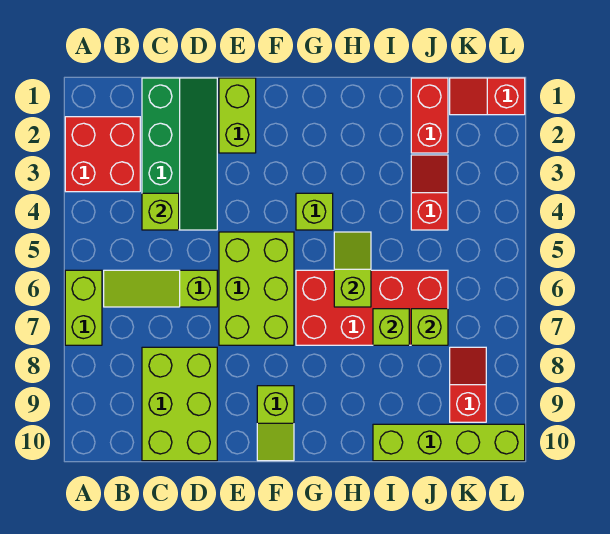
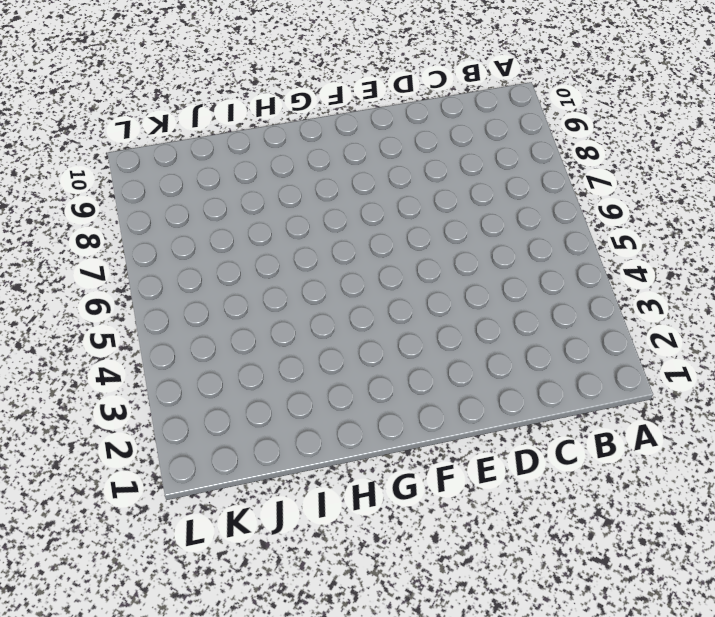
none -> red 2x2 brick [65,117,140,192]
none -> lime 1x2 brick [65,270,102,345]
none -> lime 1x3 slope [104,270,217,307]

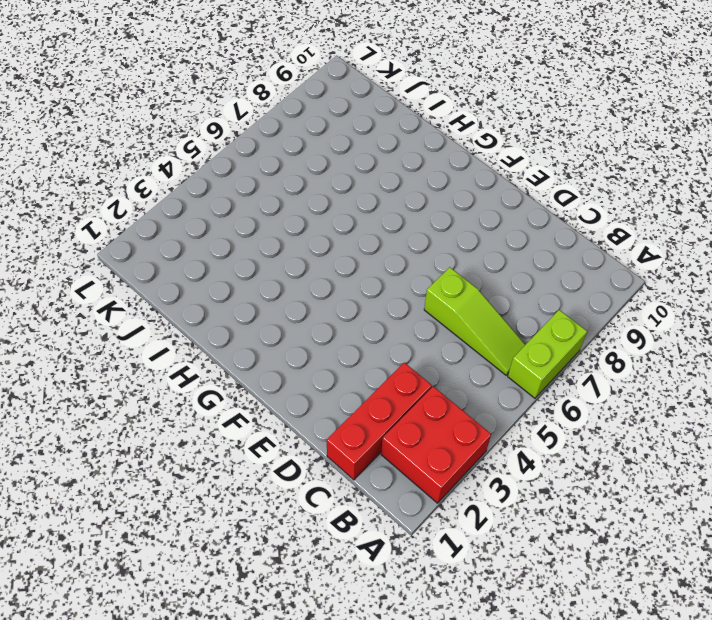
red 1x3 brick [327,363,432,480] -> green 2x4 slope [142,78,217,230]
none -> lime 2x3 brick [142,347,217,461]
none -> lime 1x2 brick [219,78,256,153]
none -> lime 2x3 brick [219,232,294,345]

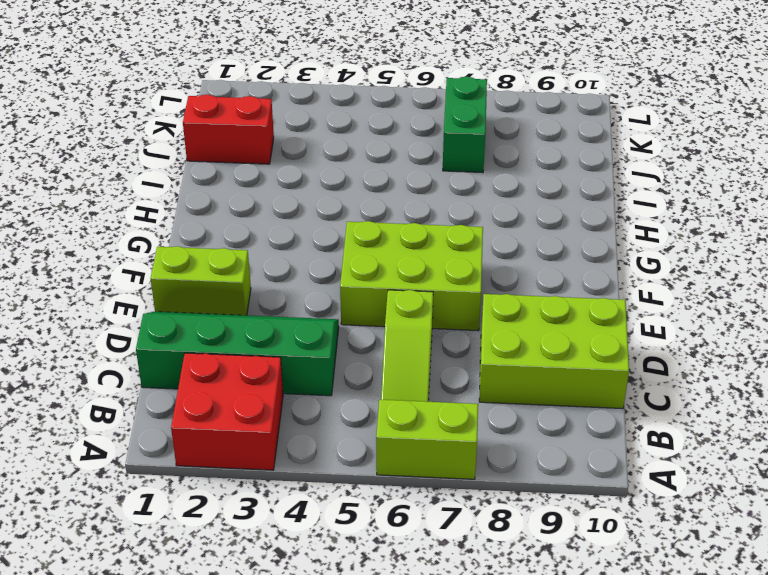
green 1x2 brick [443,76,487,173] -> red 2x4 brick [296,270,448,345]
none -> lime 1x2 slope [257,386,294,461]
none -> lime 1x1 brick [296,193,333,230]
none -> lime 1x4 brick [373,424,525,461]

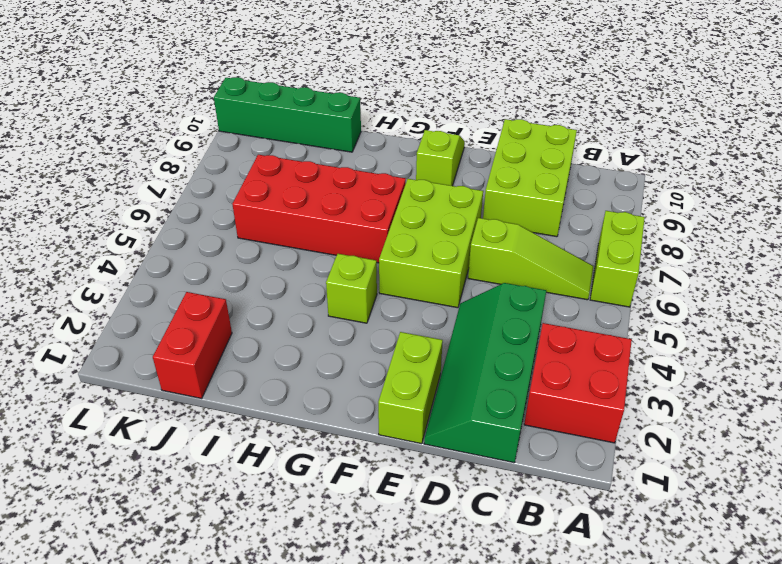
green 1x4 brick [214,77,361,152] -> lime 1x4 brick [373,424,525,461]
none -> red 1x2 slope [411,155,448,230]
none -> red 1x2 slope [450,78,525,115]
none -> red 1x2 slope [450,347,486,422]

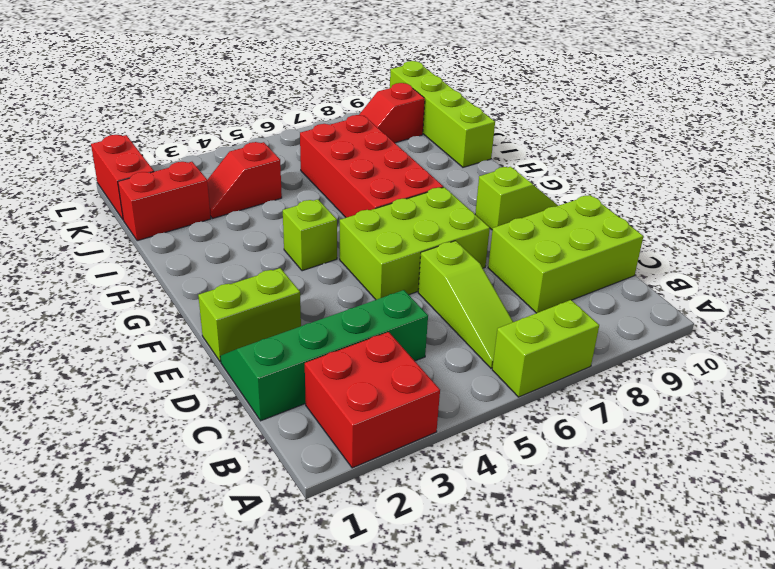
red 1x2 brick [91,135,154,219] -> red 1x2 slope [450,78,525,115]
none -> lime 1x1 brick [142,193,179,230]
none -> lime 1x2 slope [334,232,371,307]
none -> lime 1x1 brick [373,309,409,345]

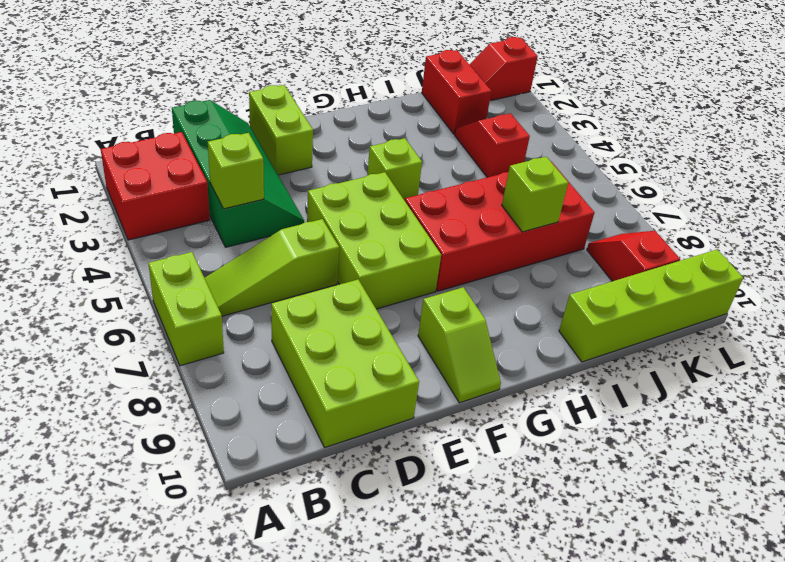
none -> lime 1x2 slope [334,232,371,307]
none -> lime 1x1 brick [411,309,448,345]

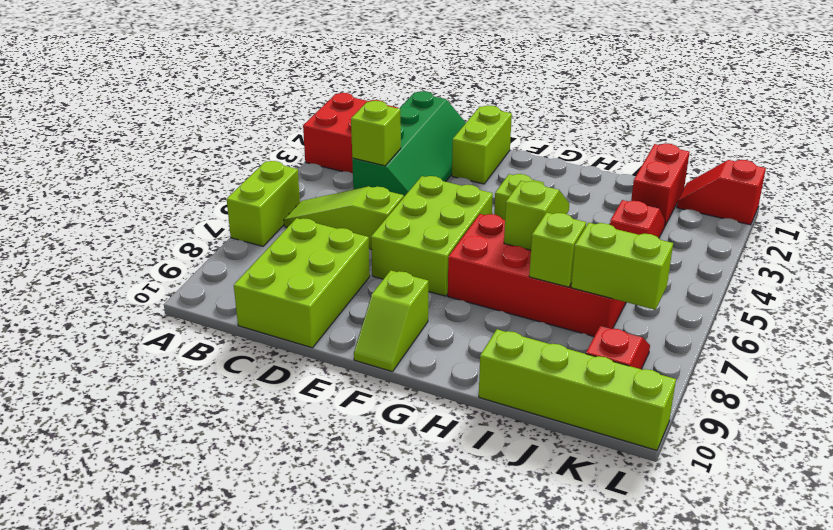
lime 1x2 brick [571,223,673,310] -> lime 1x1 brick [411,309,448,345]

